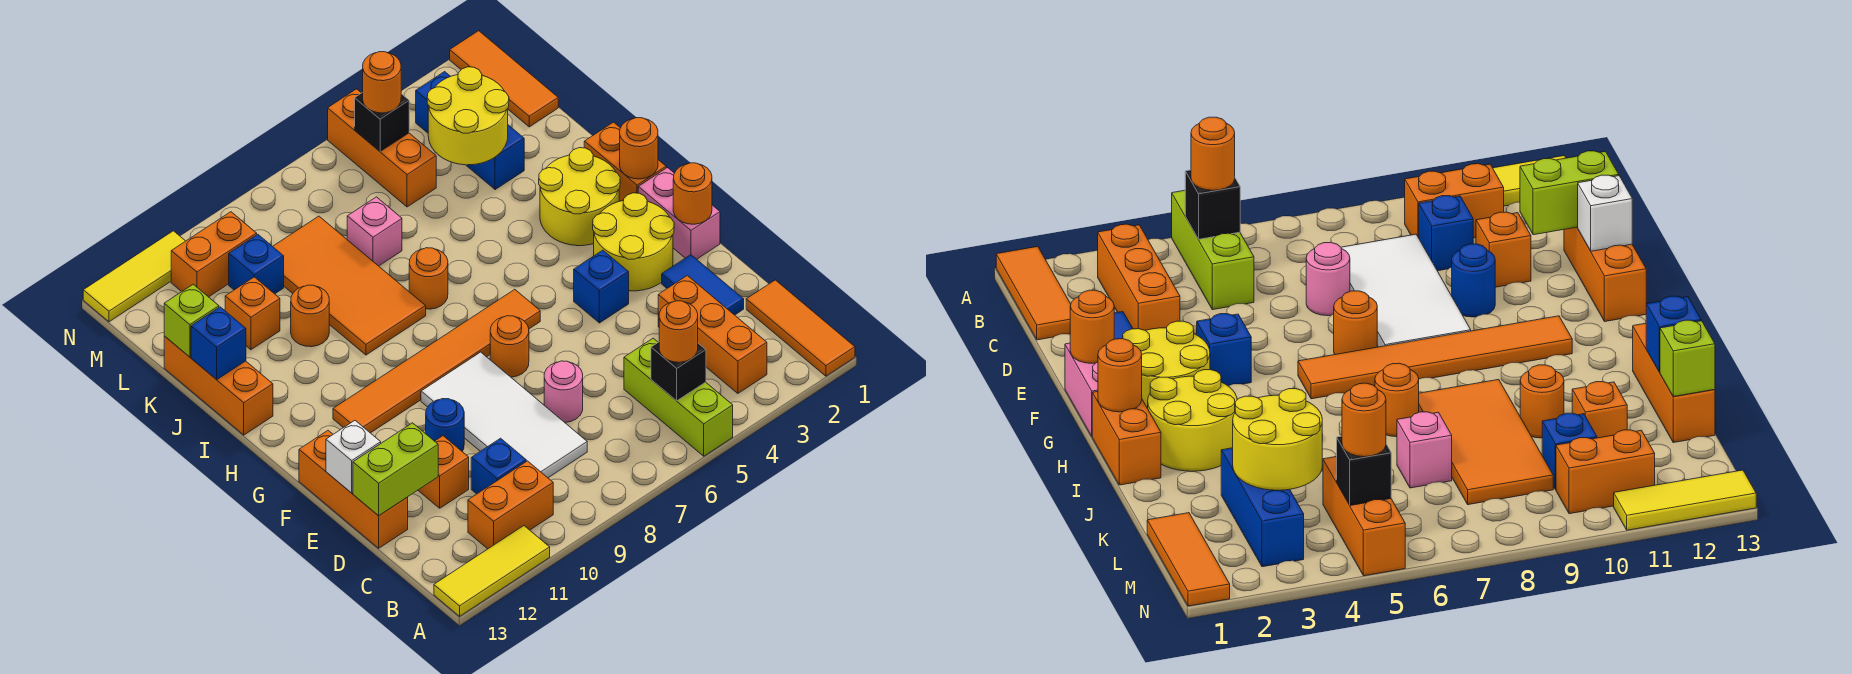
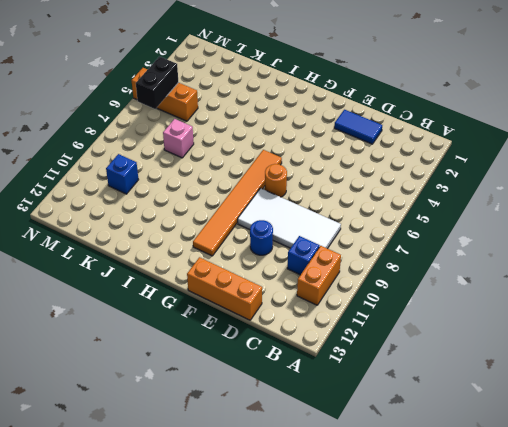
black 1x2 brick [136,56,178,109] -> black 1x1 brick [355,93,409,151]
none -> orange 1x3 tile [746,280,855,376]
none -> lime 1x3 brick [624,338,733,456]
none -> yellow 1x3 tile [434,526,550,616]
none -> orange 1x3 brick [658,276,767,393]

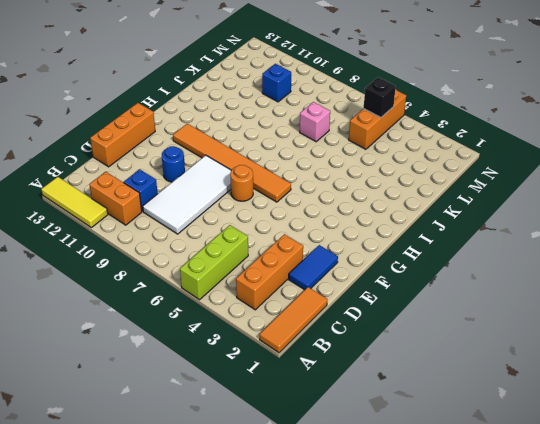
none -> pink 1x1 round brick [544,361,583,422]
none -> orange 1x1 brick [418,436,469,508]
none -> pink 1x2 brick [638,168,720,259]
none -> yellow 2x2 round brick [593,193,674,291]

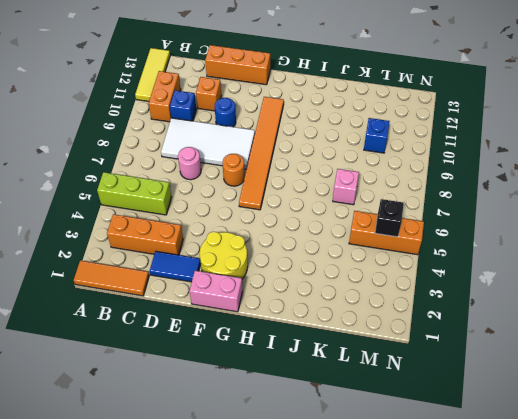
none -> blue 1x1 brick [574,250,629,323]
none -> orange 1x2 brick [584,122,666,201]
none -> yellow 2x2 round brick [539,148,620,246]
none -> orange 1x1 round brick [409,248,448,309]

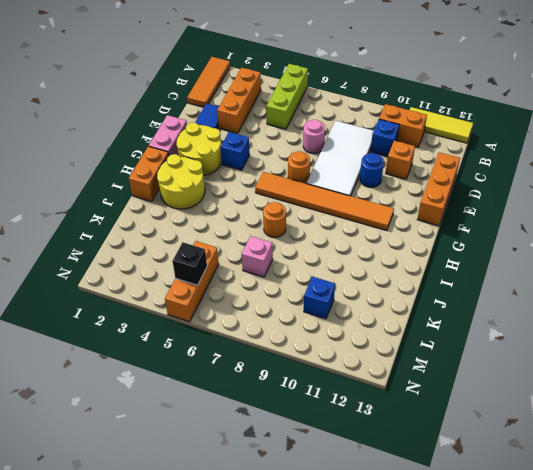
none -> orange 2x4 tile [273,216,426,355]
none -> orange 1x3 brick [164,336,273,435]
none -> orange 1x1 round brick [291,285,329,347]
none -> blue 1x3 brick [416,72,524,190]

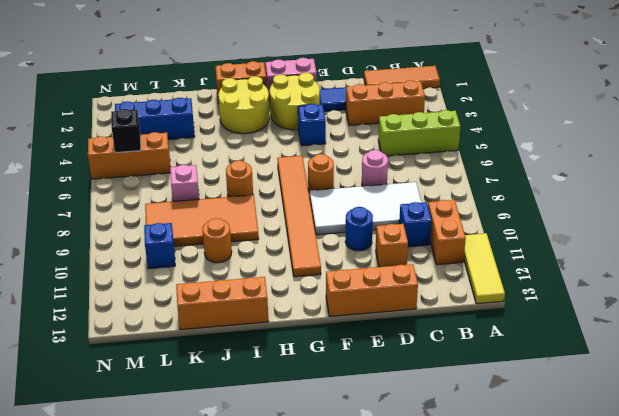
none -> orange 1x1 brick [225,277,280,350]
none -> orange 1x3 tile [450,31,558,127]
none -> orange 1x2 brick [171,212,257,297]
none -> yellow 1x3 tile [83,231,185,322]

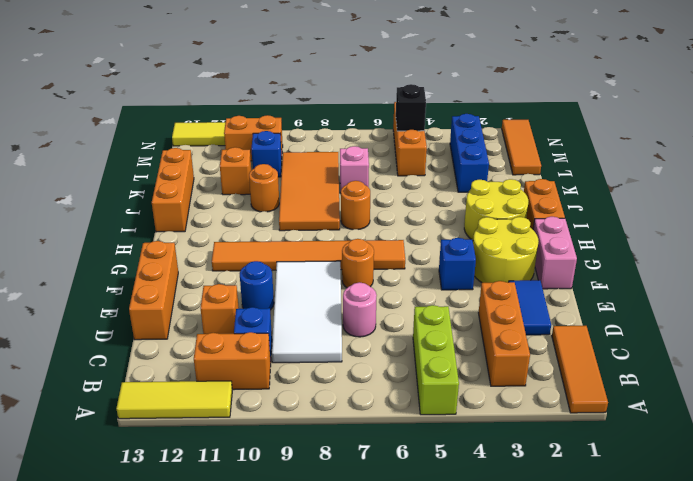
none -> black 1x1 brick [651,342,706,401]
none -> lime 1x2 brick [353,423,438,516]
none -> white 1x1 brick [326,421,381,493]
none -> orange 1x1 round brick [673,163,712,224]

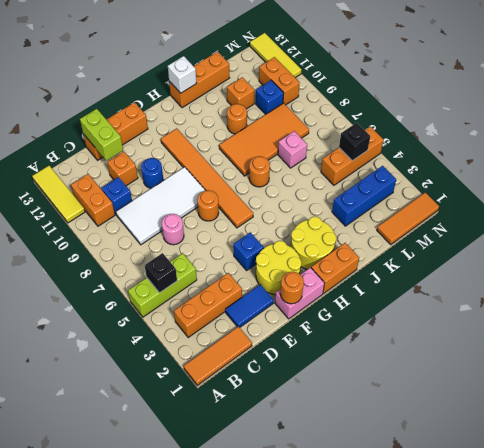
white 1x1 brick [168,56,197,93] -> white 1x1 brick moved to [326,421,381,493]
none -> orange 1x1 round brick [620,118,658,179]
none -> blue 1x1 brick [191,307,246,380]
none -> yellow 2x2 round brick [427,67,509,165]
none -> lime 1x1 brick [164,284,219,357]

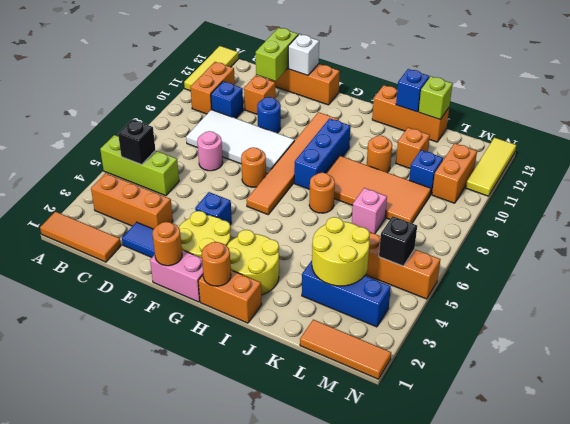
blue 1x3 brick [294,118,351,189] -> none
none -> orange 1x1 round brick [659,301,698,362]
none -> orange 1x1 round brick [363,52,401,113]

